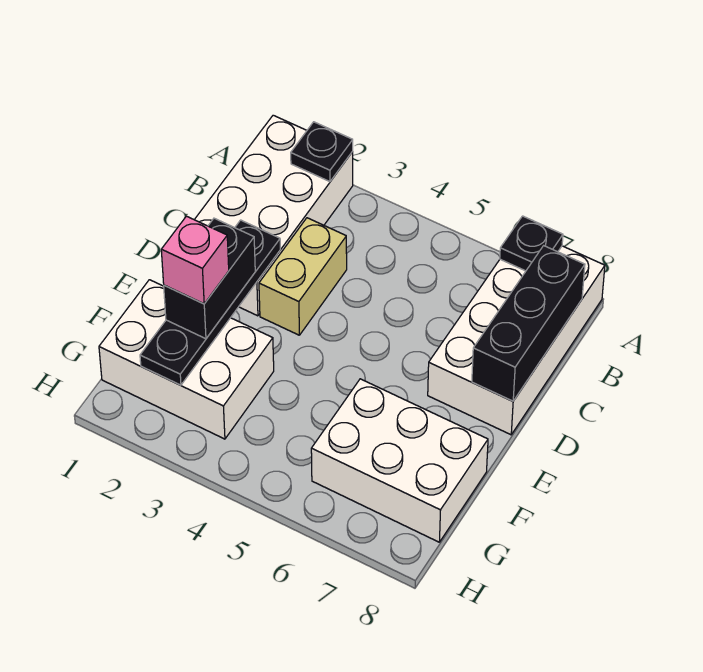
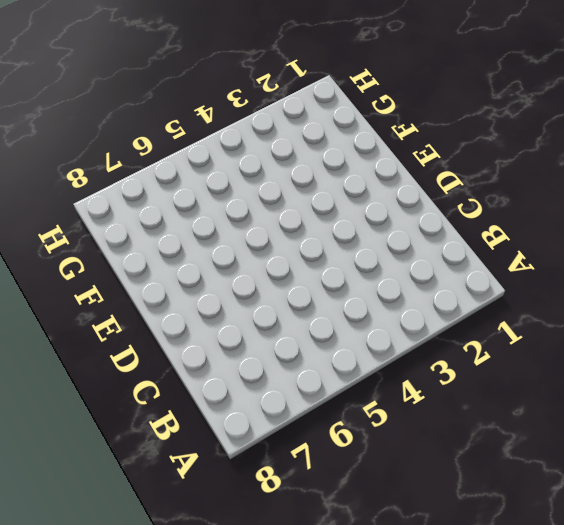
none -> white 2x4 brick [194,115,353,316]
none -> white 2x4 brick [428,246,605,435]

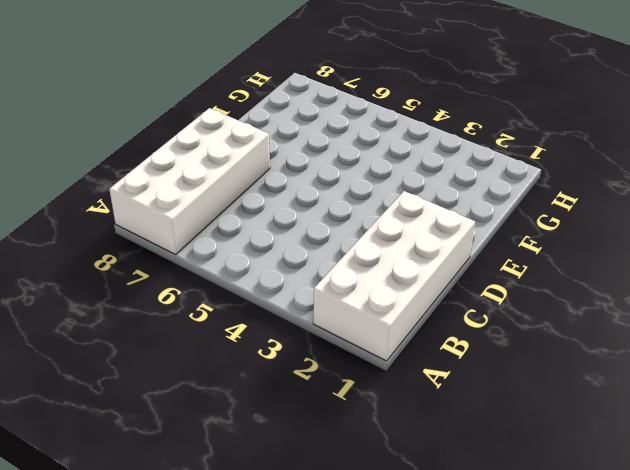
none -> tan 1x2 brick [259,218,347,335]
none -> white 2x3 brick [99,280,274,439]

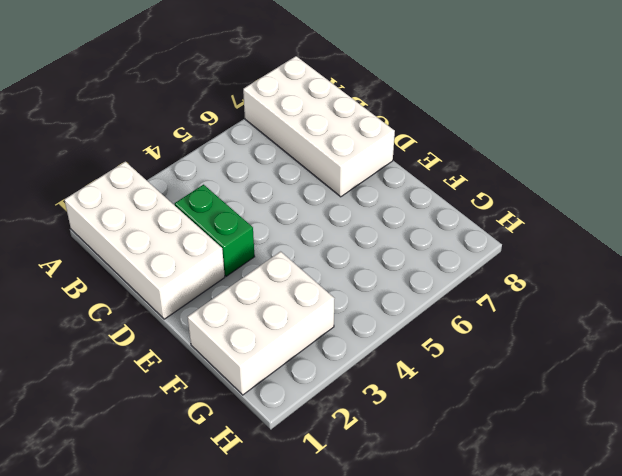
green 1x2 brick [175,185,255,276] -> tan 1x2 brick [259,218,347,335]
none -> white 2x3 brick [311,379,488,542]
none -> black 1x1 plate [291,122,353,182]

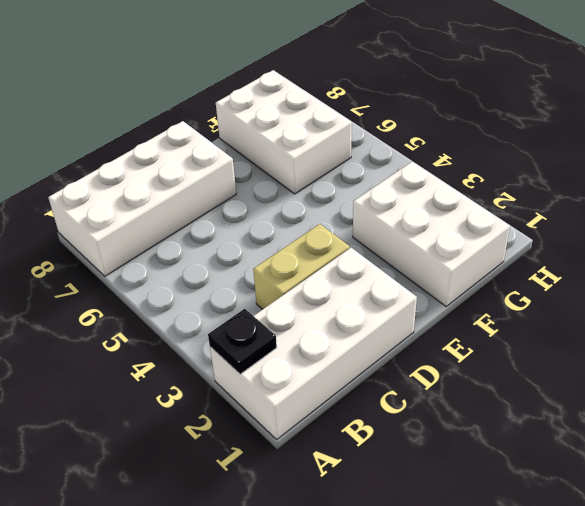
none -> black 1x1 plate [500,216,563,271]
none -> black 1x3 brick [472,246,585,401]

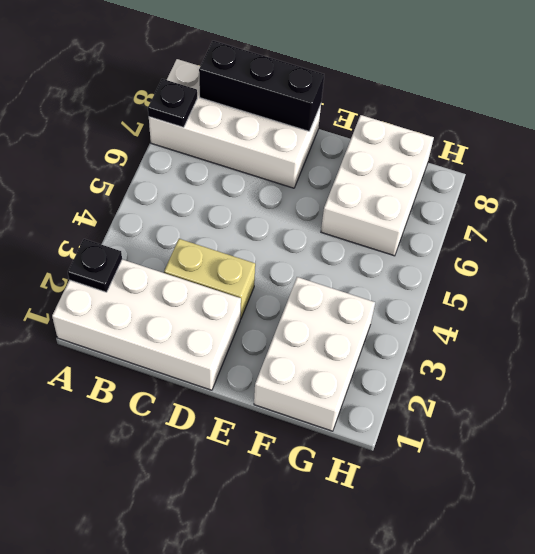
none -> black 1x4 plate [140,220,280,385]
none -> black 1x2 brick [164,218,255,339]

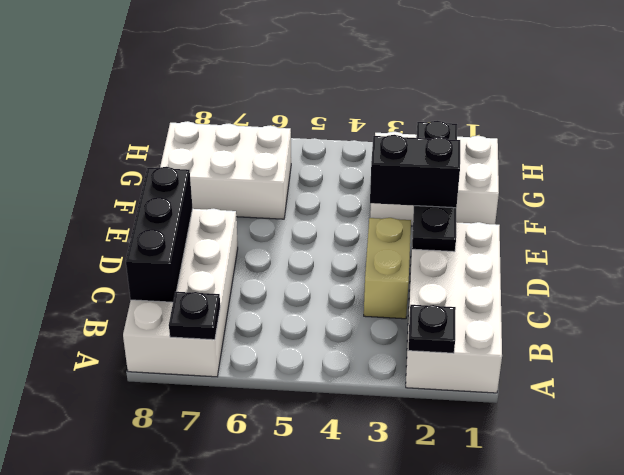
black 1x2 brick [370,135,460,208] -> black 1x2 brick turned to [164,218,255,339]
none -> pink 1x1 brick [161,216,229,304]

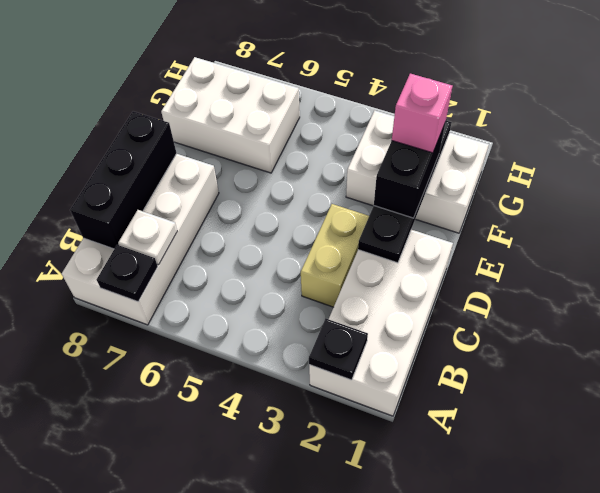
white 1x1 plate [118,210,177,265] -> none

